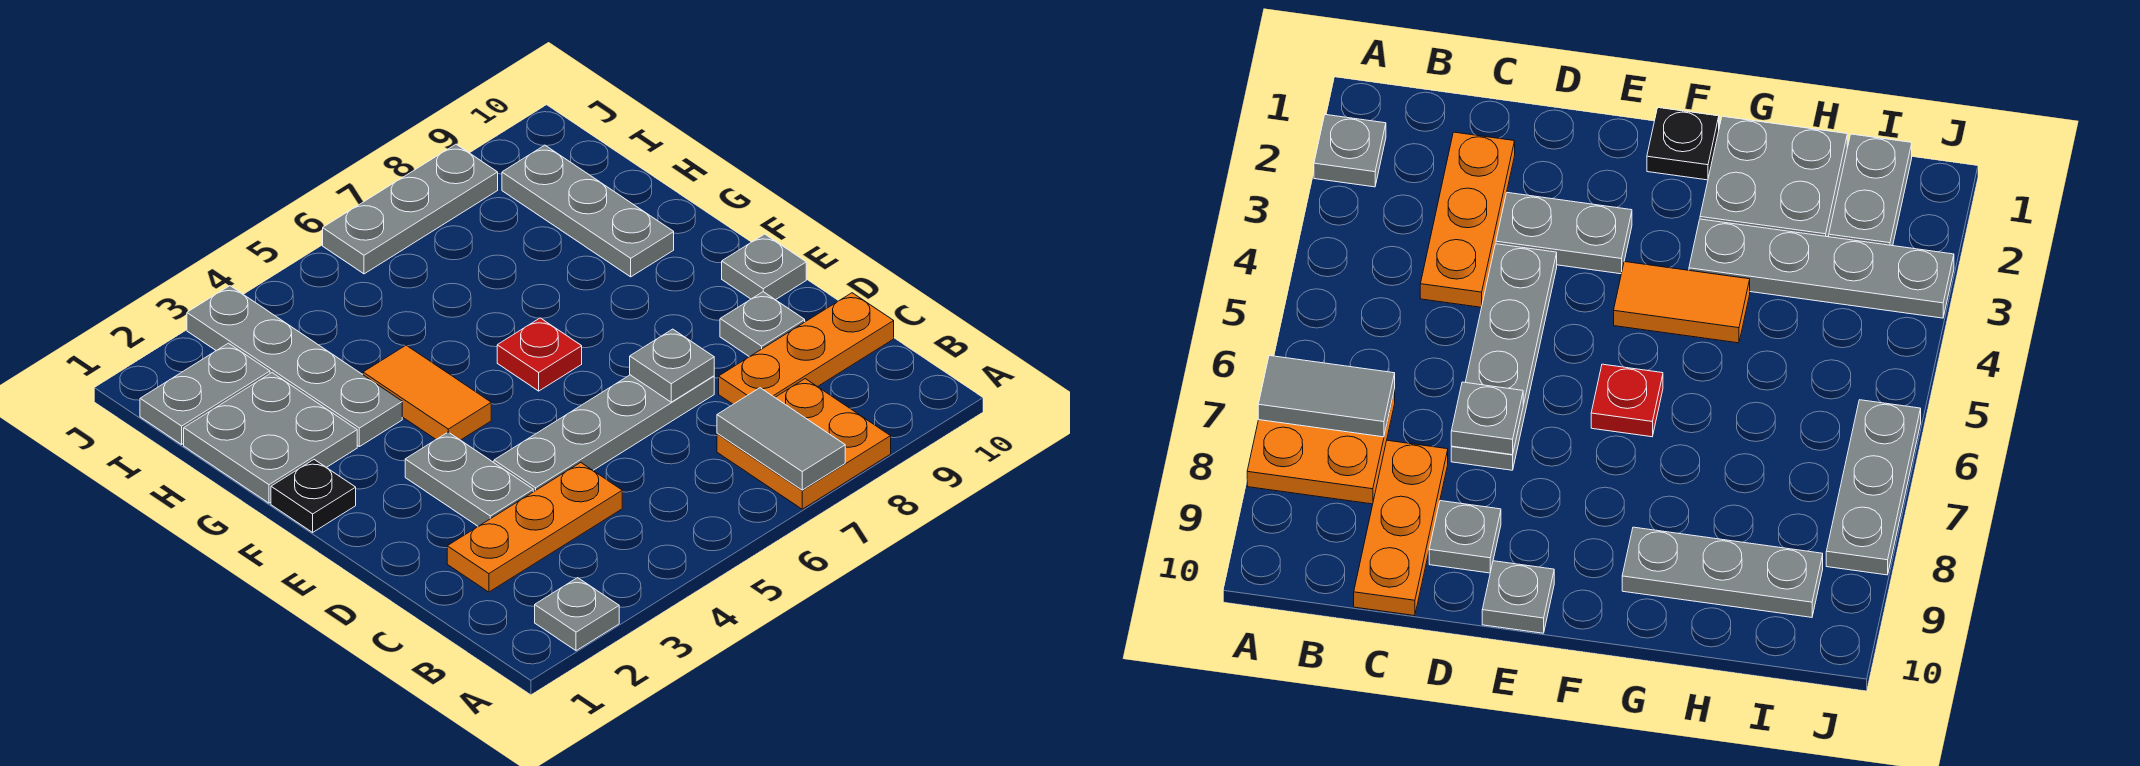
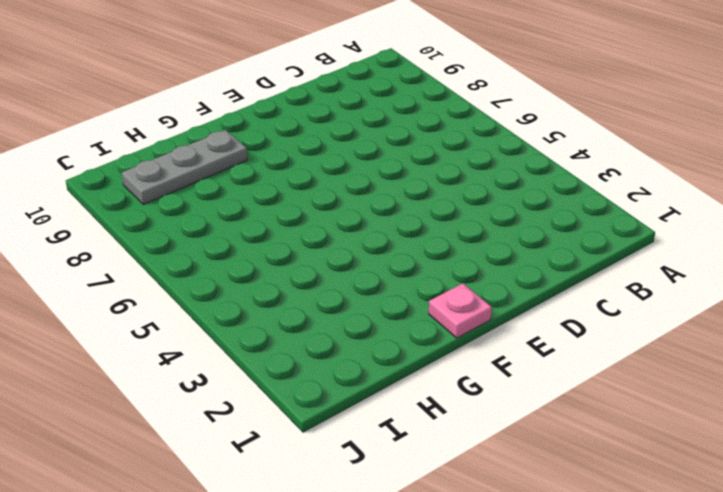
pink 1x1 plate [429,284,492,338] -> black 1x1 plate [271,460,356,532]
none -> grey 1x1 plate [535,578,619,651]
none -> orange 2x2 plate [717,379,891,509]
none -> orange 1x3 plate [447,463,622,592]

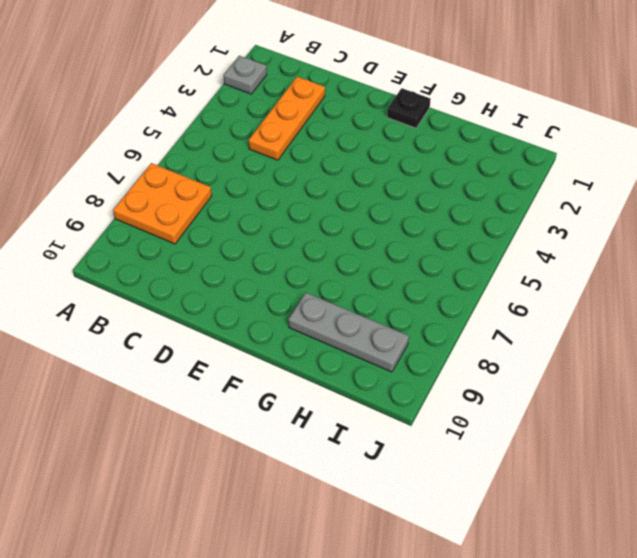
none -> orange 1x3 plate [719,293,894,404]
none -> grey 1x2 plate [405,432,533,526]
none -> grey 1x4 plate [494,375,714,492]

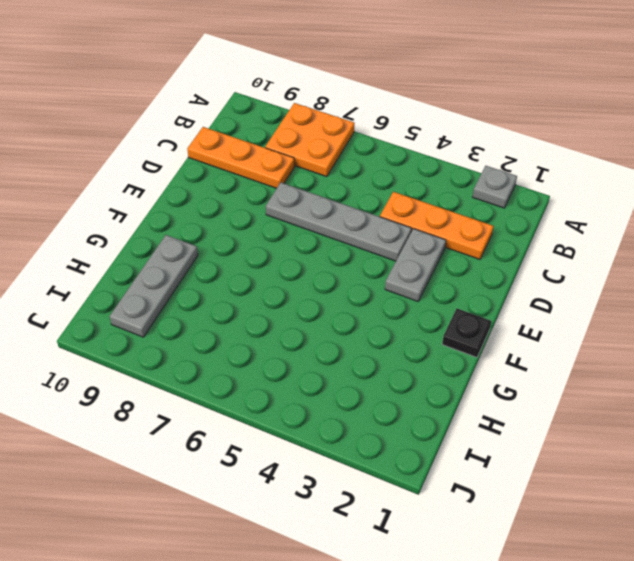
none -> grey 1x1 plate [720,292,805,357]
none -> grey 1x1 plate [722,234,806,300]
none -> orange 1x2 tile [363,345,491,440]

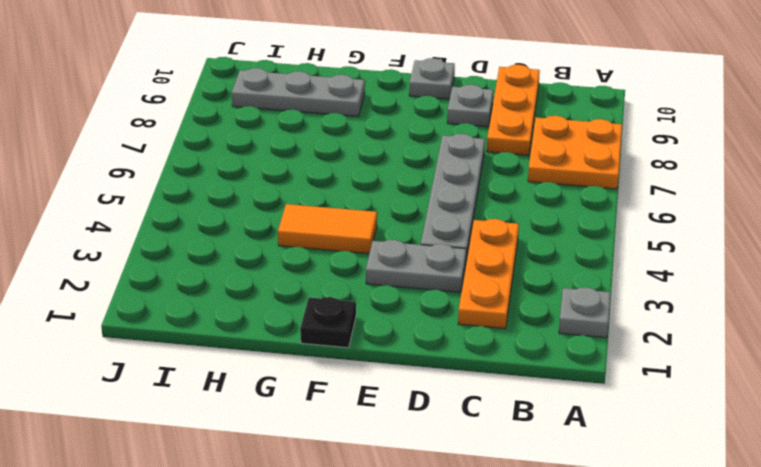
none -> red 1x1 plate [497,318,582,391]
none -> grey 2x2 plate [184,373,357,503]
none -> grey 1x4 plate [187,286,402,447]

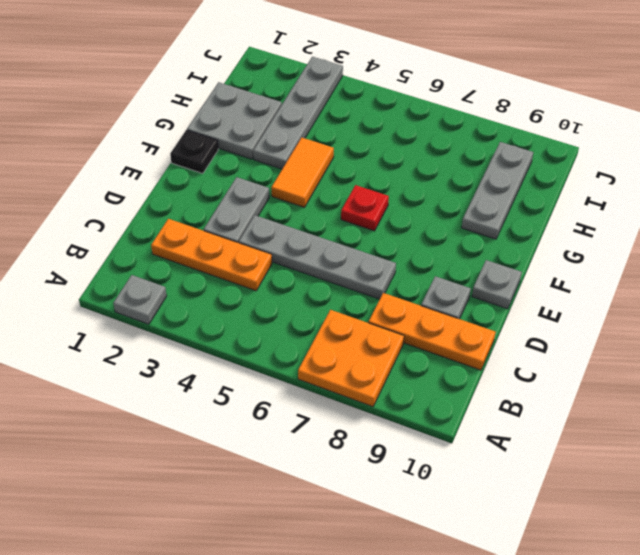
none -> grey 1x2 plate [140,343,270,444]
none -> grey 1x3 plate [323,144,498,274]
none -> grey 1x2 tile [717,388,845,490]

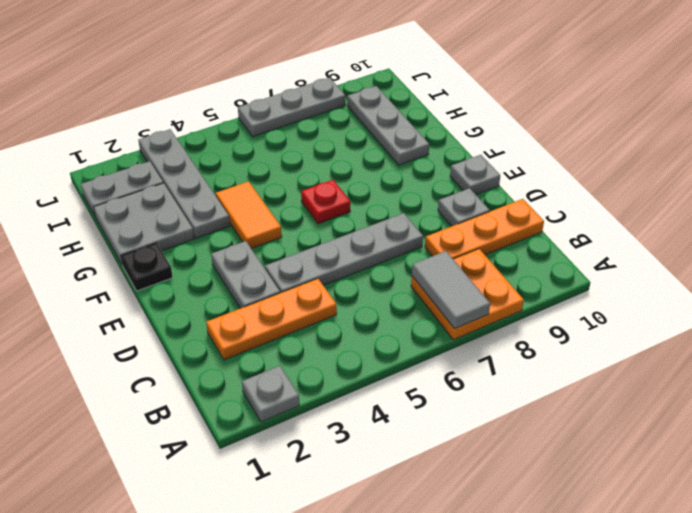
none -> grey 1x1 plate [630,329,714,402]

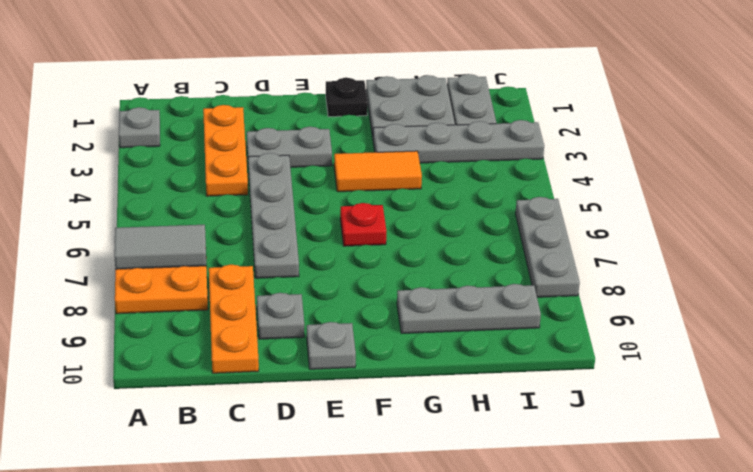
none -> grey 1x1 plate [630,329,714,402]

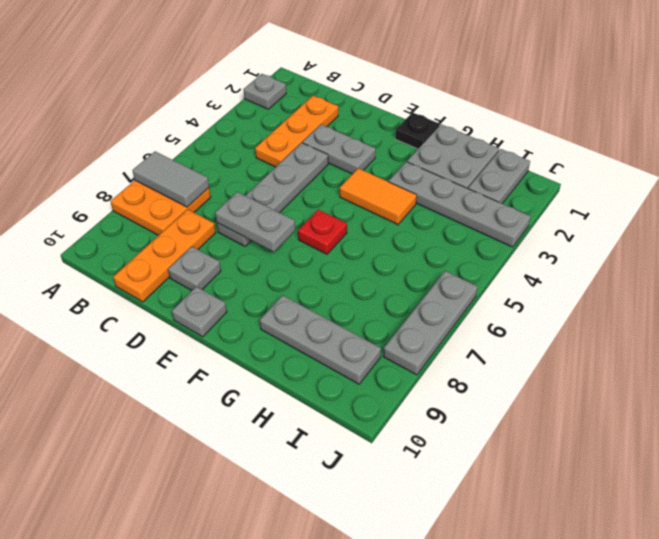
grey 1x2 plate [215,192,295,252] -> grey 1x1 plate [630,329,714,402]

